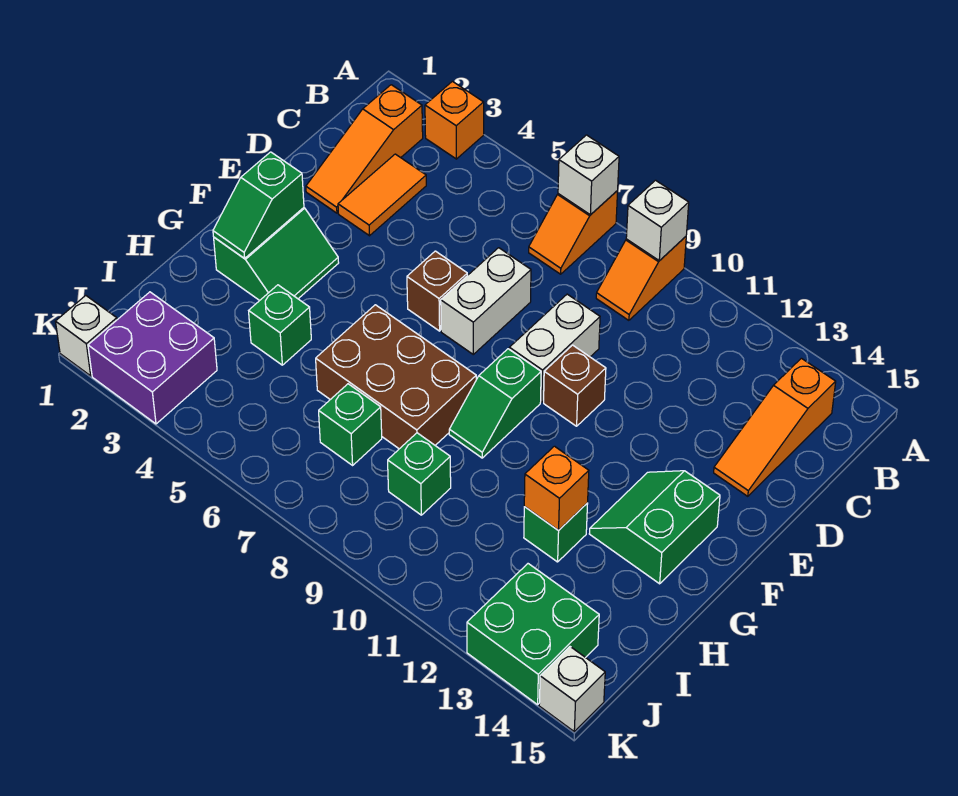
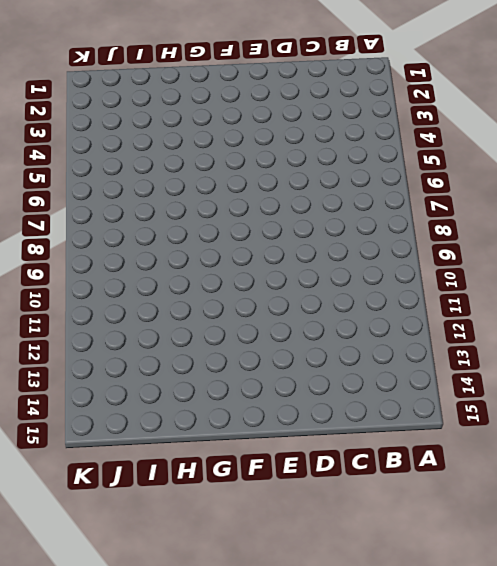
none -> orange 1x1 brick [425,81,484,159]
none -> orange 1x2 slope [529,191,618,274]
none -> orange 1x2 slope [596,237,686,320]

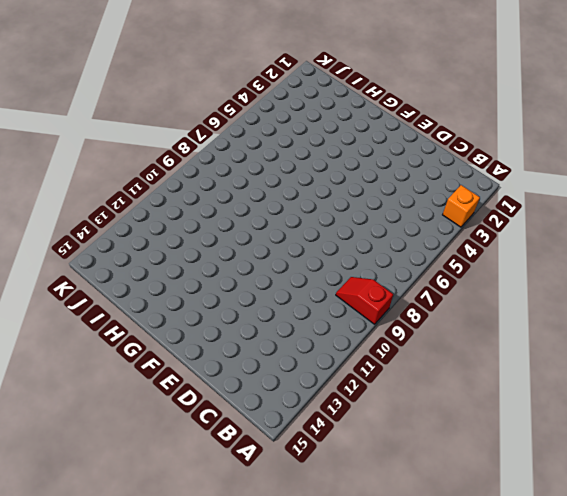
red 1x2 slope [336,277,393,324] -> orange 1x2 slope [596,237,686,320]
none -> orange 1x2 slope [529,191,618,274]
none -> orange 1x3 slope [306,85,423,213]
none -> orange 1x3 slope [714,358,836,496]

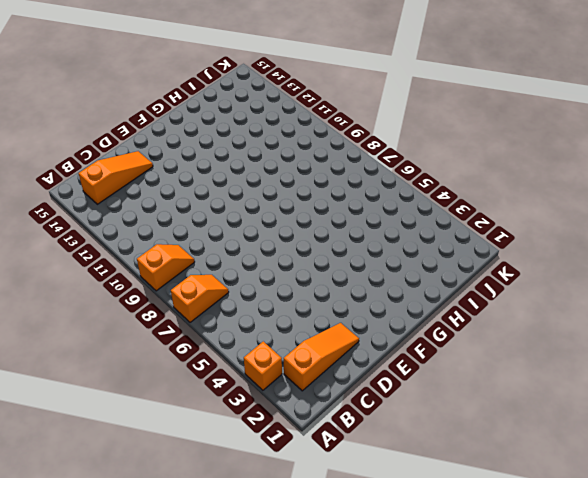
none -> orange 1x2 tile [338,154,426,236]
none -> white 1x2 brick [441,248,531,354]
none -> white 1x2 brick [509,294,600,402]

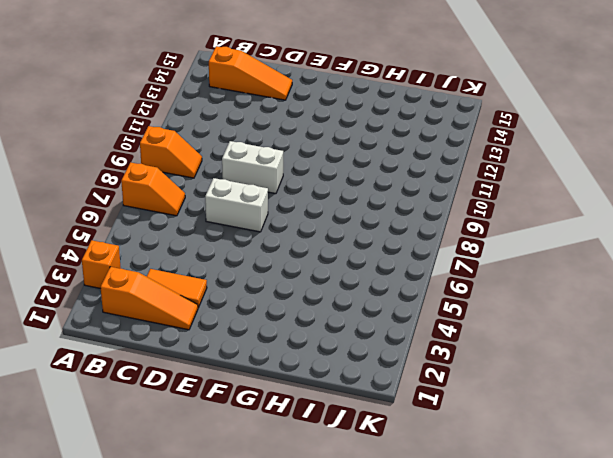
none -> brown 1x1 brick [407,251,468,331]
none -> brown 1x1 brick [544,345,606,426]
none -> green 2x2 slope [214,208,339,300]

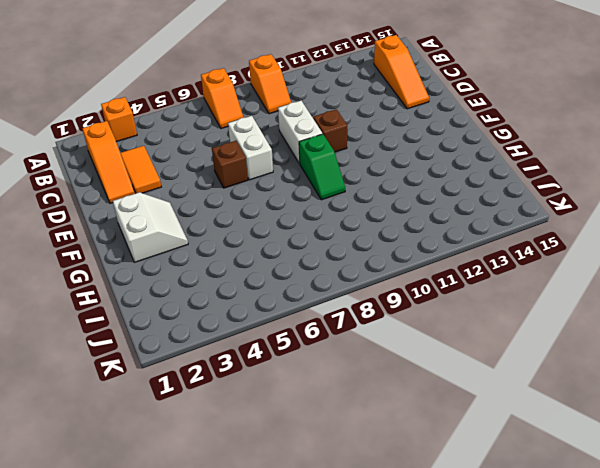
white 2x2 slope [113,192,188,262] -> green 2x2 slope [214,208,339,300]
none -> green 2x2 slope [589,471,720,584]
none -> brown 2x3 brick [316,305,476,449]
none -> green 1x1 brick [249,285,311,365]

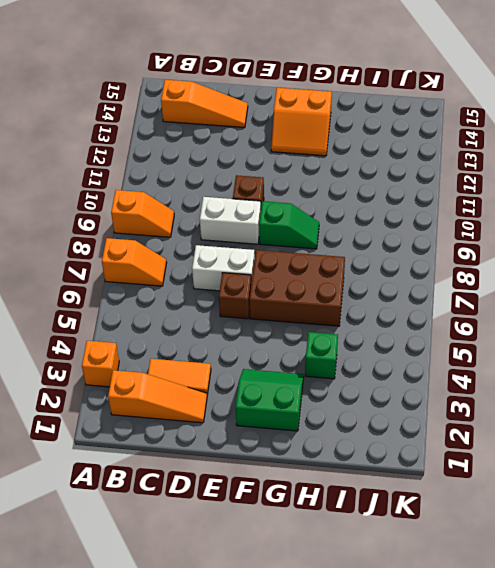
brown 2x3 brick [249,250,345,326] -> brown 2x3 brick turned to [316,305,476,449]
orange 2x2 slope [271,88,332,156] -> green 2x2 slope [589,471,720,584]
none -> green 1x1 brick [524,503,588,562]
none -> green 1x1 brick [319,384,382,465]
none -> green 1x1 brick [388,433,451,515]

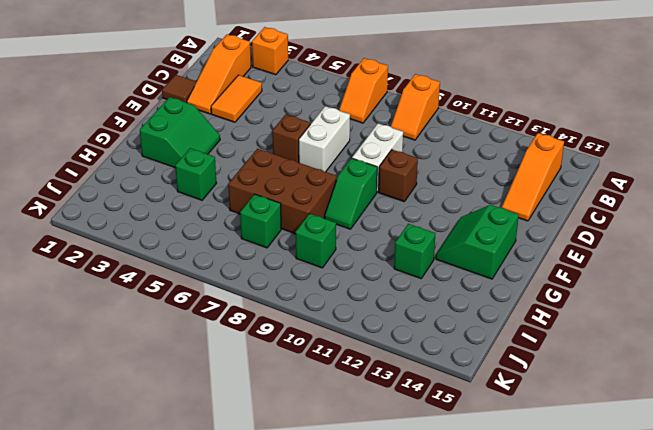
brown 1x1 tile [162,75,196,103] -> none
none -> purple 2x2 brick [88,292,217,424]
none -> green 2x2 brick [467,564,599,705]
none -> white 1x1 brick [56,296,117,376]

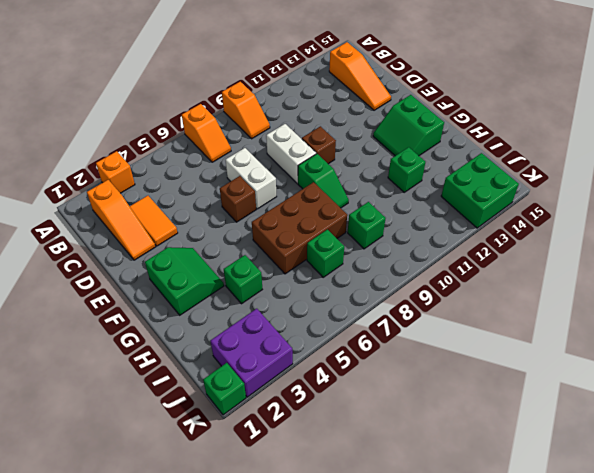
green 1x1 brick [203,363,246,415] -> white 1x1 brick [56,296,117,376]
none -> white 1x1 brick [539,647,605,731]
none -> white 1x1 brick [558,135,619,215]
none -> white 1x1 brick [626,180,689,261]

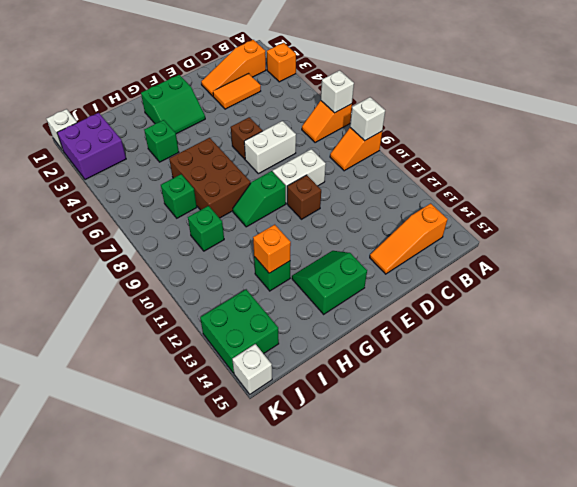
none -> green 1x2 slope [213,152,304,259]

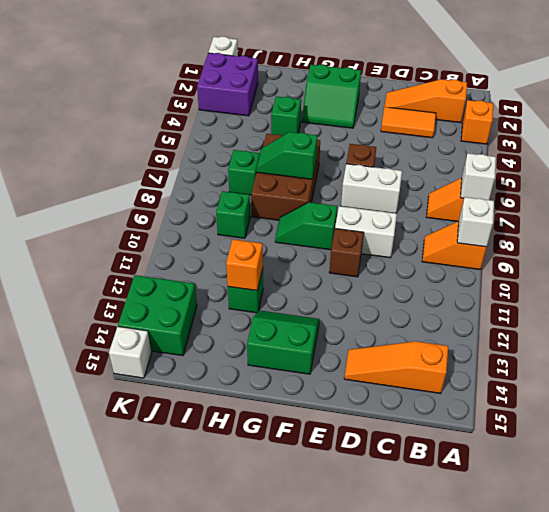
green 1x2 slope [256,132,318,179] -> green 1x2 slope moved to [213,152,304,259]

